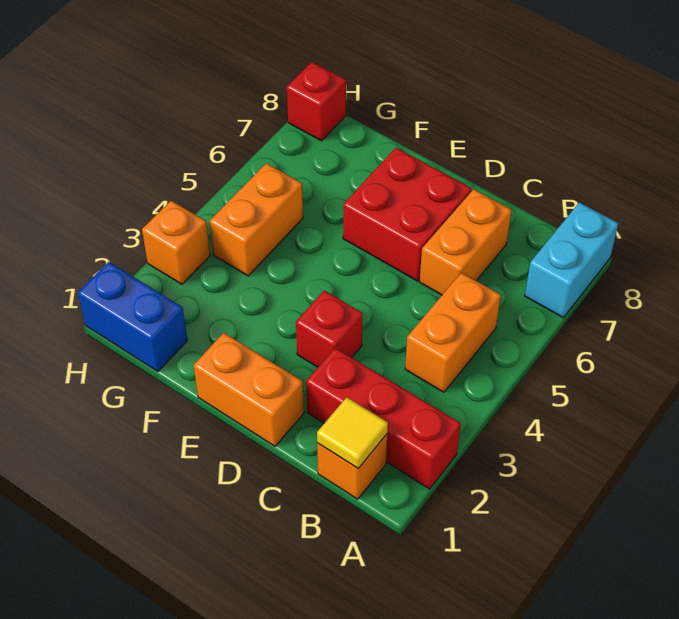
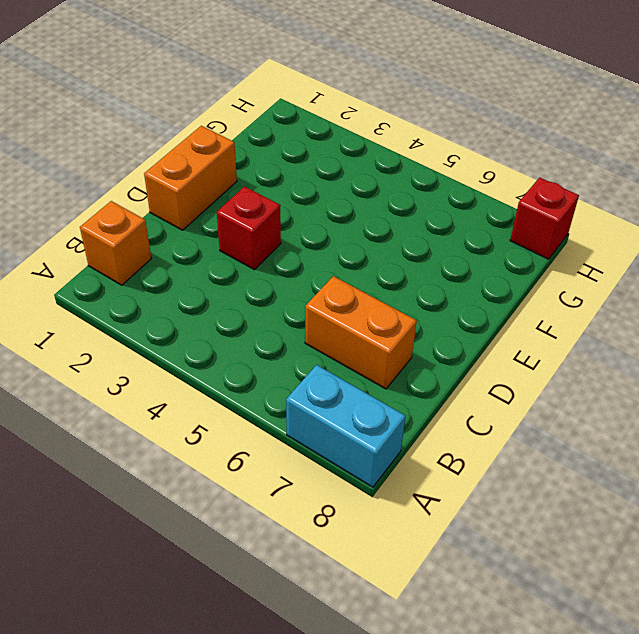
none -> red 1x3 brick [306,348,461,489]
none -> orange 1x2 brick [405,273,501,392]
none -> red 2x2 brick [343,148,472,281]

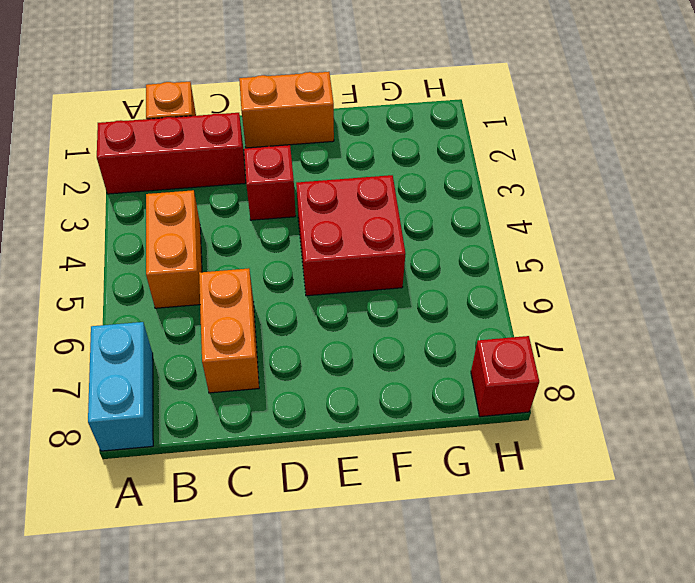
red 2x2 brick [296,175,405,296] -> red 2x2 brick moved to [343,148,472,281]
none -> blue 1x2 brick [78,262,187,372]
none -> orange 1x2 brick [210,163,303,276]
none -> orange 1x1 brick [142,201,210,284]

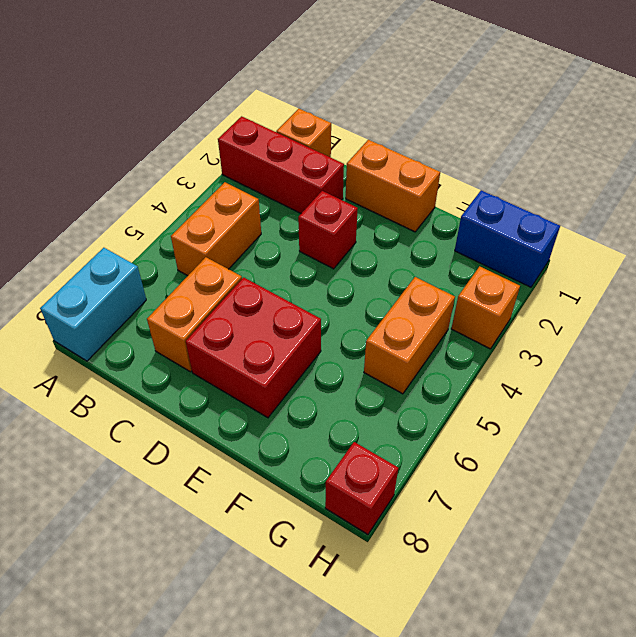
none -> yellow 1x1 tile [317,397,388,468]

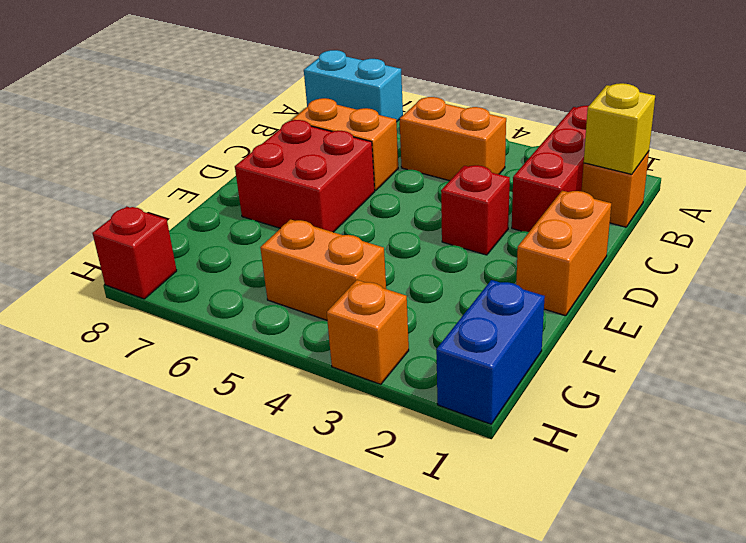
yellow 1x1 brick [584,83,655,174] -> yellow 1x1 tile [317,397,388,468]

